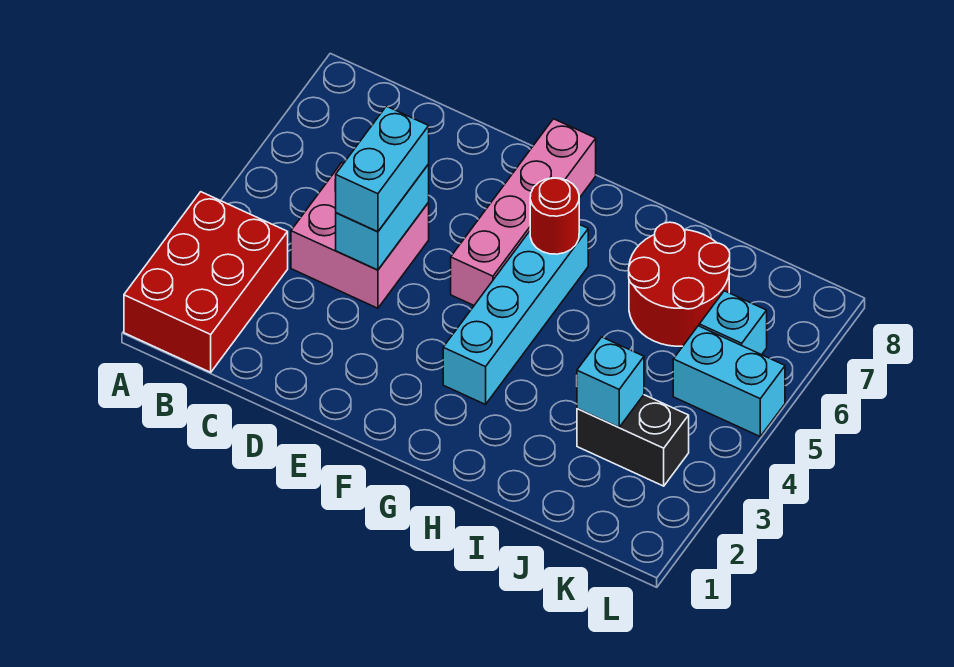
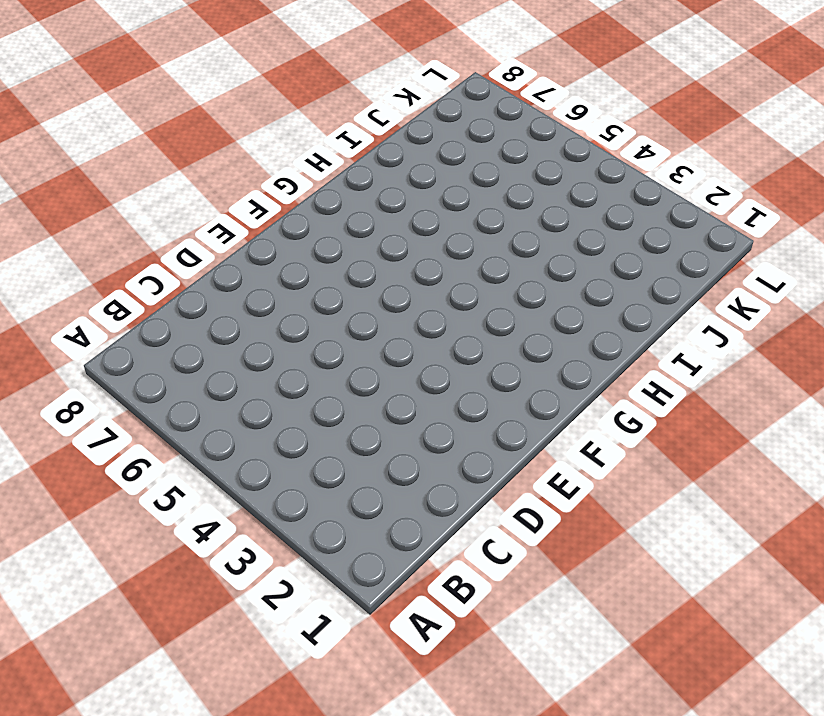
none -> red 2x3 brick [124,192,288,372]
none -> pink 2x2 brick [291,163,429,308]
none -> pink 1x4 brick [451,119,596,305]

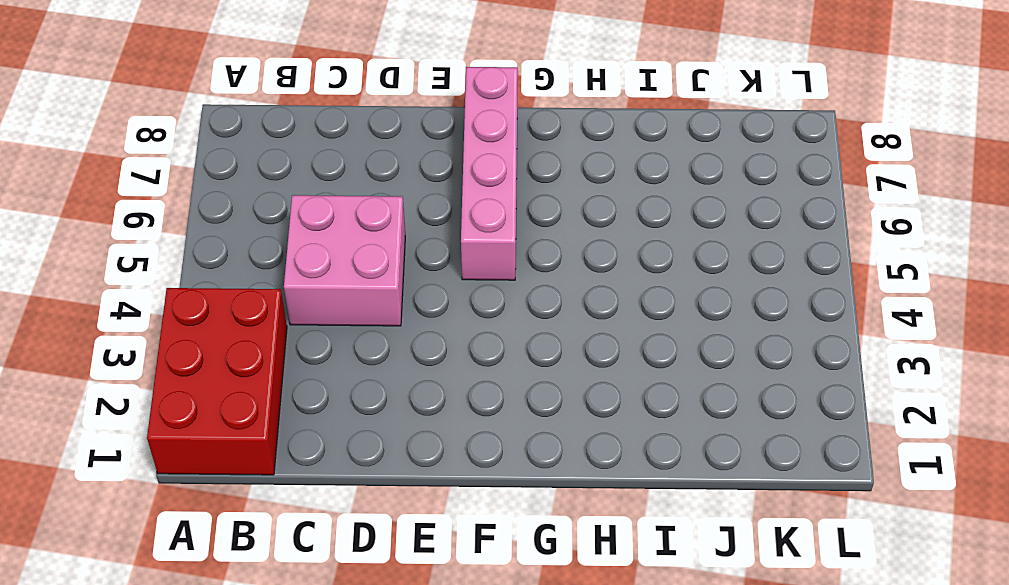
none -> cyan 1x4 brick [443,224,588,405]
none -> red 2x2 round brick [629,222,730,346]
none -> black 1x2 brick [577,395,689,486]

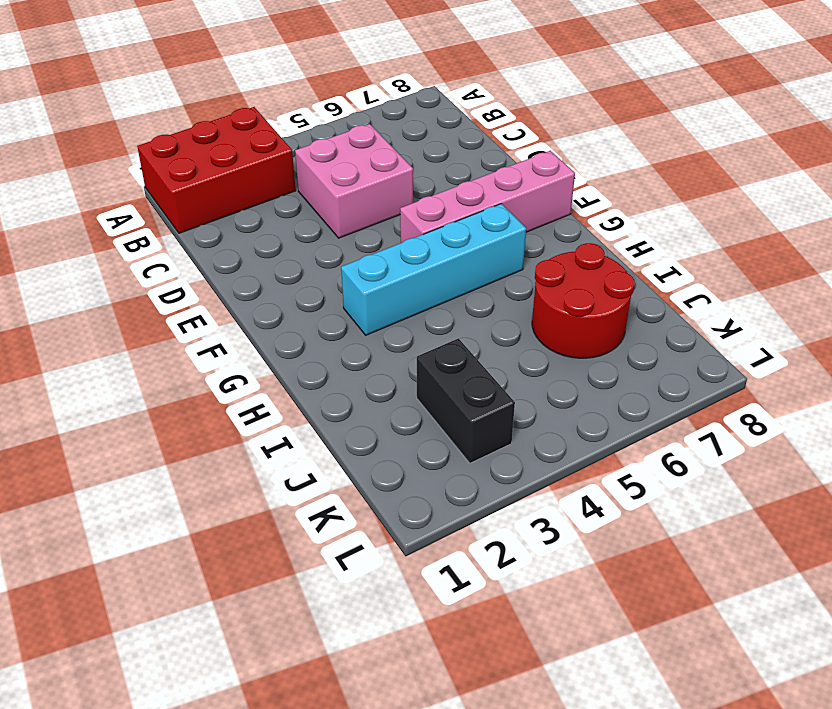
none -> cyan 1x2 brick [673,326,785,436]
none -> cyan 1x1 brick [699,291,767,355]
none -> cyan 1x2 brick [336,164,429,270]

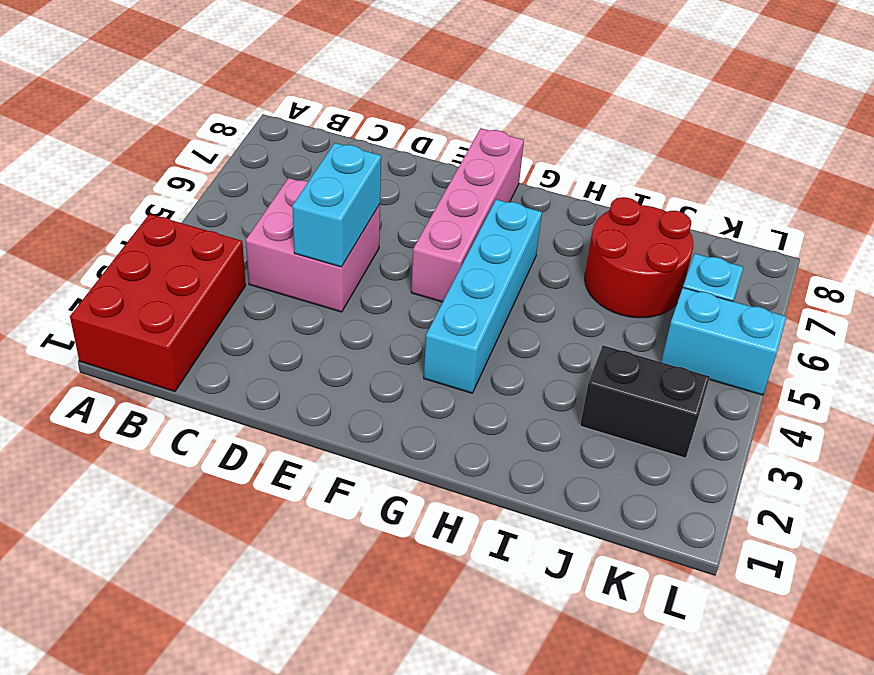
none -> red 1x1 round brick [530,178,579,254]
none -> cyan 1x1 brick [577,337,644,427]
none -> cyan 1x2 brick [335,106,429,232]

